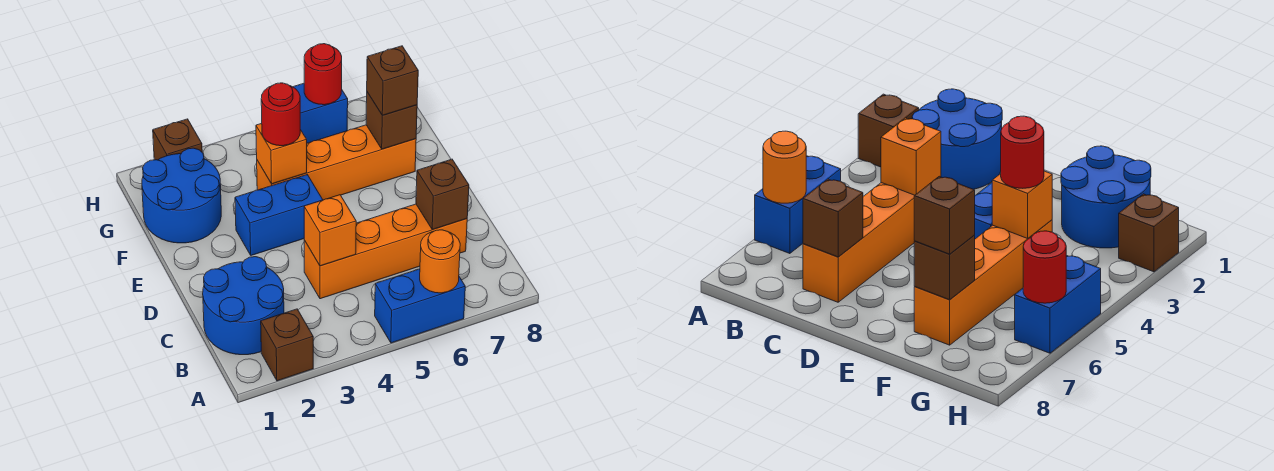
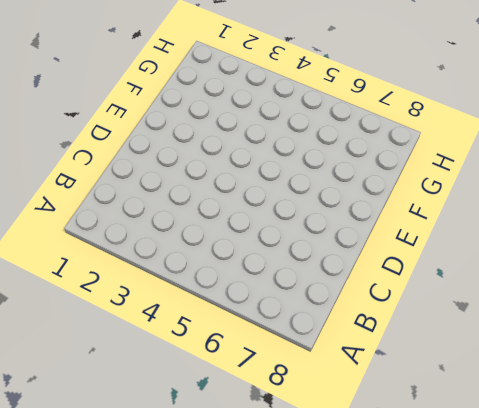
none -> brown 1x1 brick [261,309,313,381]
none -> blue 1x2 brick [375,269,465,343]
none -> blue 2x2 round brick [203,257,284,355]

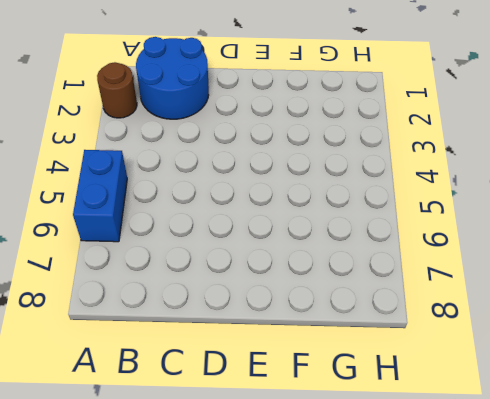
brown 1x1 round brick [97,62,137,118] -> brown 1x1 brick [261,309,313,381]
none -> orange 1x4 brick [304,204,467,299]
none -> blue 1x2 brick [235,175,323,255]
none -> blue 2x2 round brick [142,148,221,243]

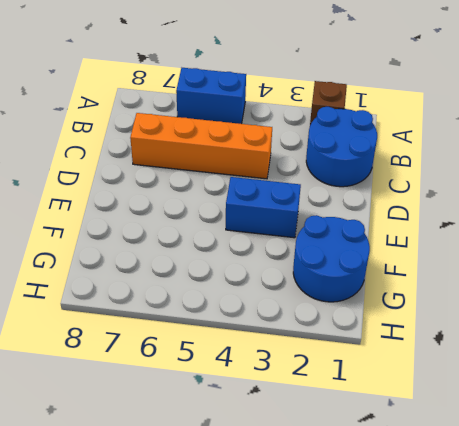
none -> orange 1x4 brick [257,125,416,200]
none -> brown 1x1 brick [153,119,202,160]
none -> blue 1x2 brick [294,83,348,143]

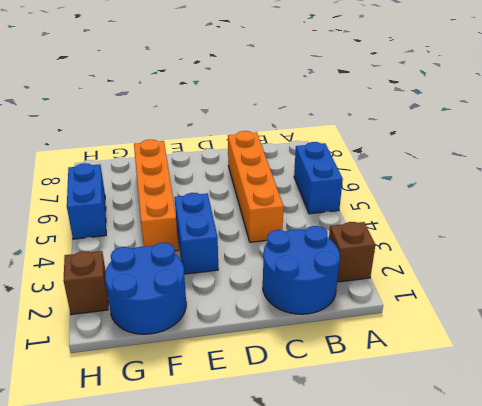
none -> orange 1x1 round brick [420,230,460,293]
none -> orange 1x1 brick [304,195,356,266]
none -> brown 1x1 brick [416,159,469,230]

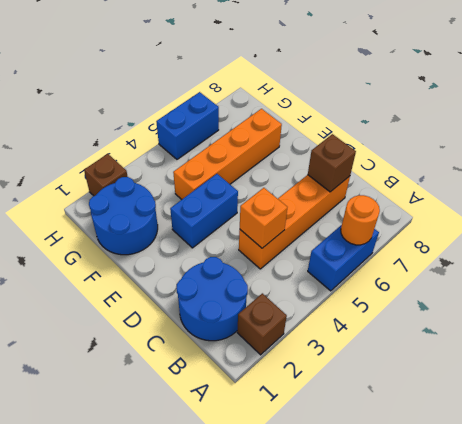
none -> orange 1x1 brick [256,123,307,184]
none -> brown 1x1 brick [366,92,417,149]
none -> red 1x1 round brick [304,44,342,105]

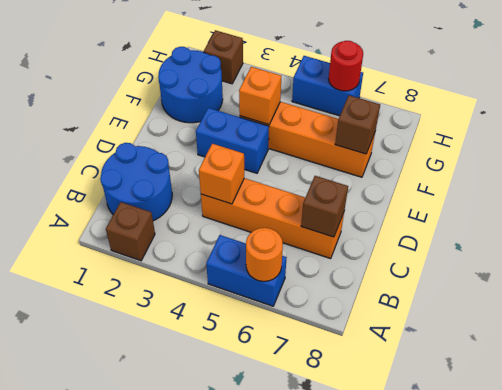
none -> red 1x1 round brick [261,83,300,146]
none -> brown 1x1 brick [367,46,418,115]

